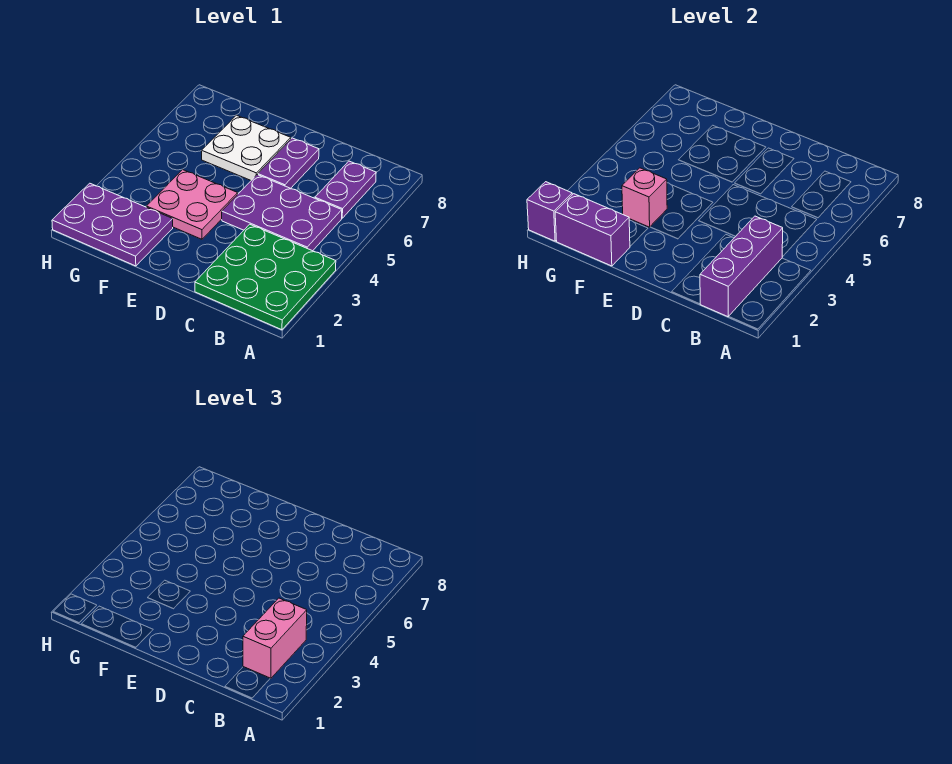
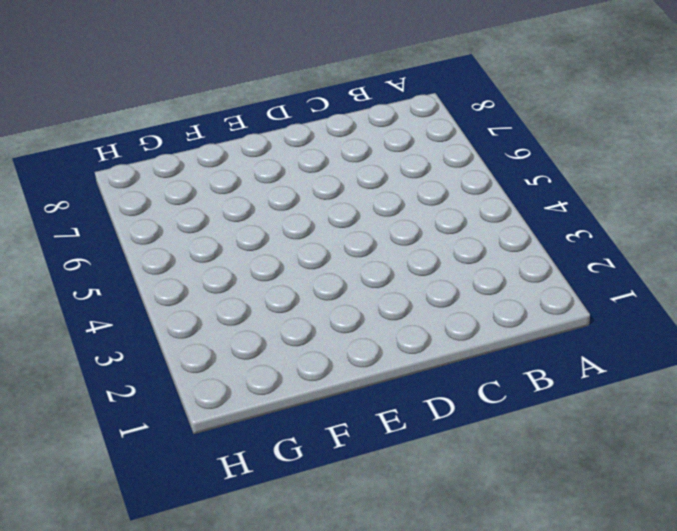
none -> green 3x3 plate [195,224,336,330]
none -> purple 2x3 plate [222,175,342,251]
none -> purple 1x2 plate [315,161,376,218]

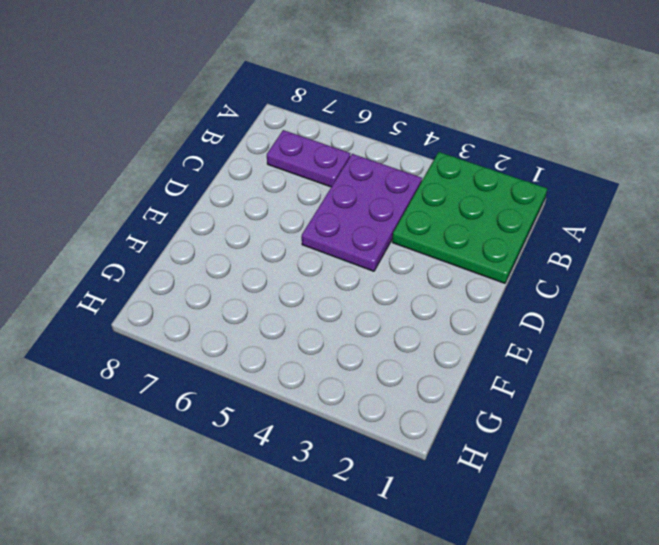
none -> purple 1x2 plate [258,138,319,188]
none -> pink 2x2 plate [146,170,238,239]
none -> white 2x2 plate [202,115,291,180]

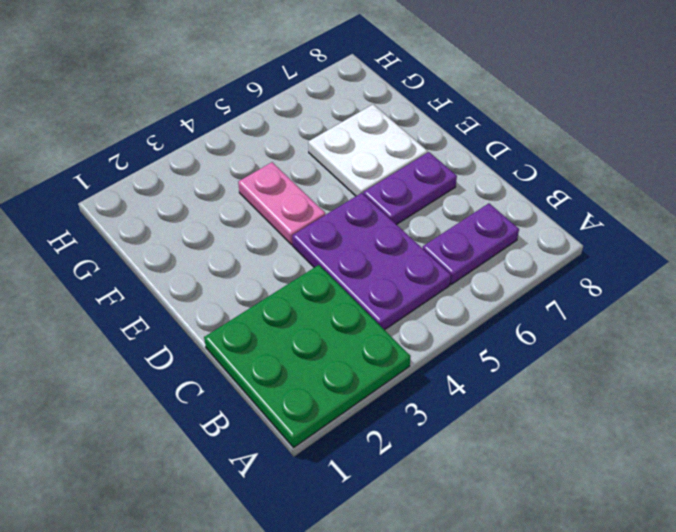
pink 1x2 plate [238,162,325,245] -> pink 2x2 plate [146,170,238,239]
none -> purple 2x3 plate [52,183,173,266]
none -> purple 1x3 brick [700,216,783,317]
none -> purple 1x2 brick [555,194,630,266]

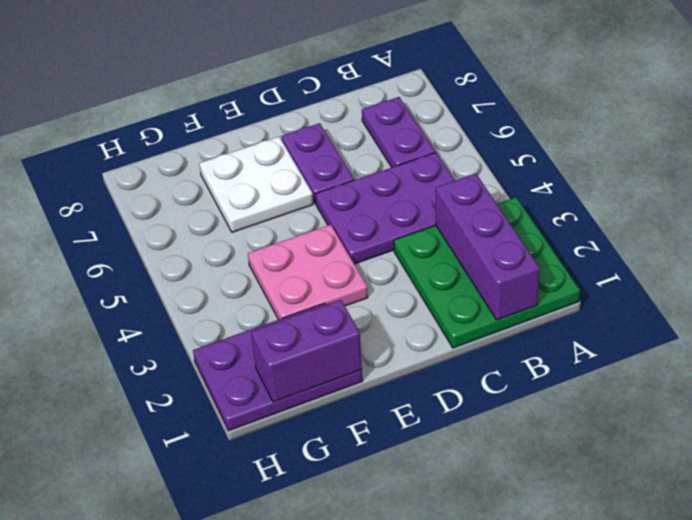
none -> pink 1x1 brick [622,168,667,227]
none -> purple 1x1 brick [527,182,572,241]
none -> pink 1x2 brick [243,598,307,679]

